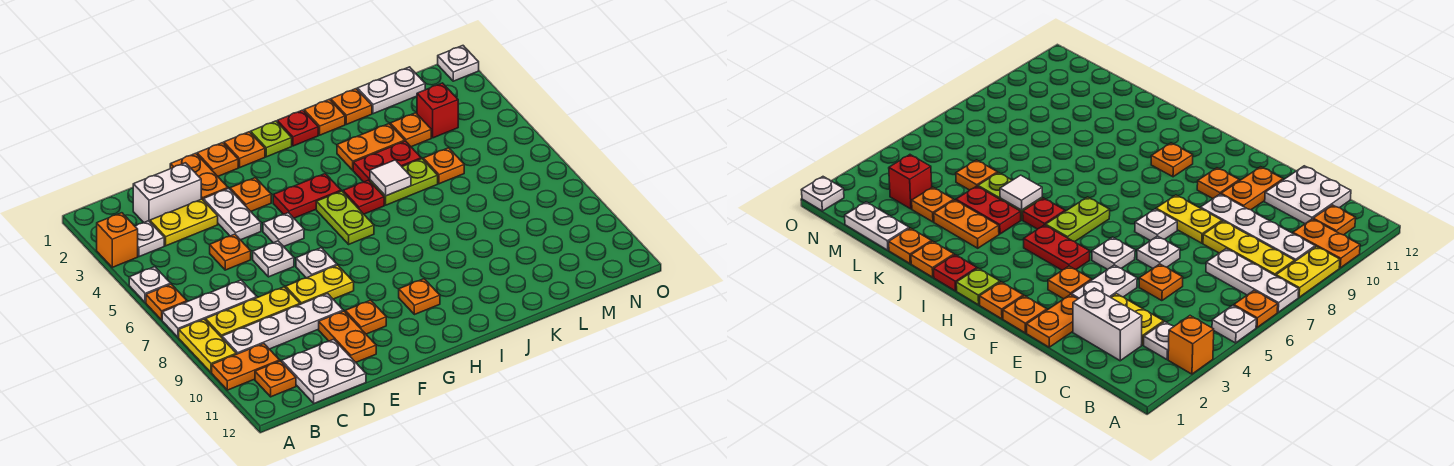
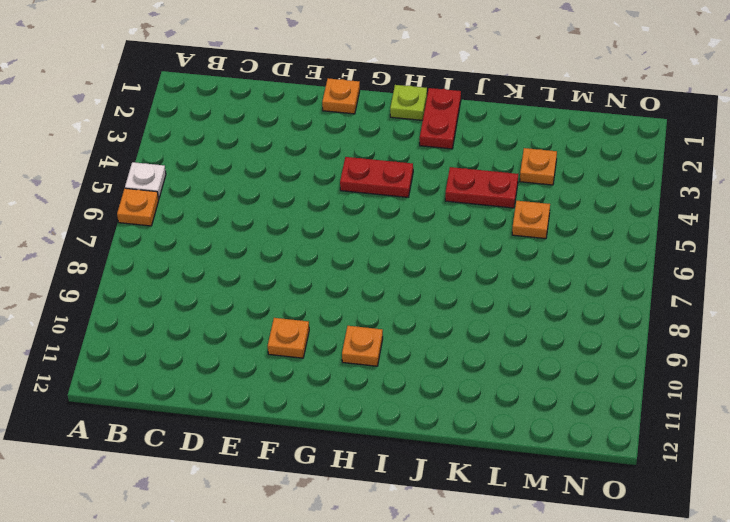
red 1x2 plate [420,88,461,149] -> red 1x1 plate [277,110,318,146]
none -> orange 1x1 brick [97,213,138,267]
none -> white 1x3 plate [162,280,257,338]
none -> yellow 1x2 plate [179,319,236,373]
none -> orange 1x2 plate [212,344,280,390]

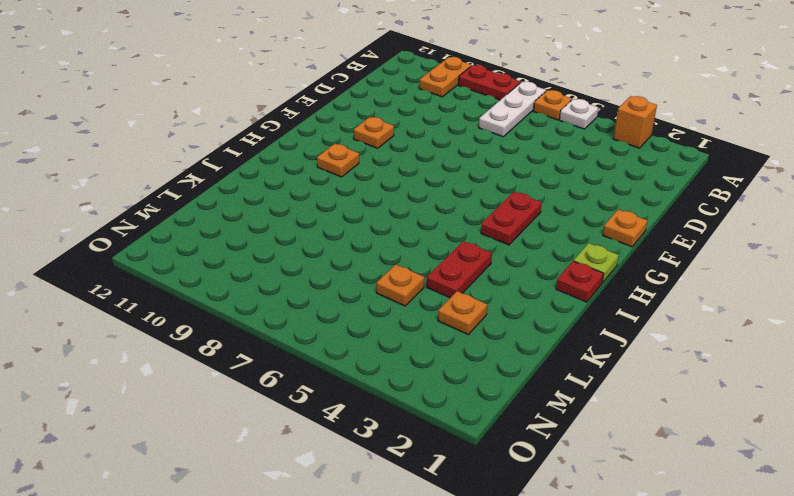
red 1x2 plate [458,65,521,100] -> yellow 1x2 plate [179,319,236,373]
none -> white 1x1 plate [135,221,164,257]
none -> yellow 1x3 plate [206,287,300,337]
none -> white 1x4 plate [222,294,343,354]
none -> orange 1x1 plate [255,361,296,397]

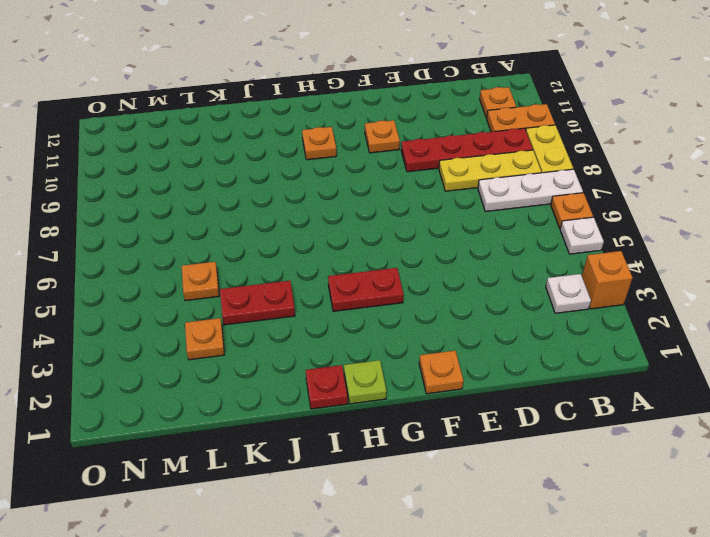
red 1x4 plate [401,128,533,172] -> white 1x4 plate [222,294,343,354]
none -> white 1x2 brick [133,163,201,223]
none -> yellow 1x2 plate [150,199,218,246]
none -> white 2x2 plate [282,339,366,403]
none -> orange 1x1 plate [210,234,251,270]

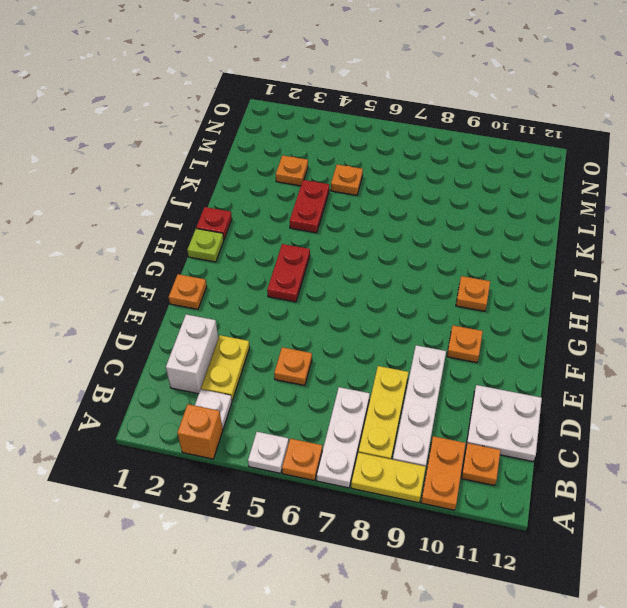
none -> orange 1x2 plate [170,153,228,200]
none -> white 1x2 plate [203,188,261,240]
none -> white 1x1 plate [253,241,294,277]
none -> yellow 1x2 plate [286,265,354,304]

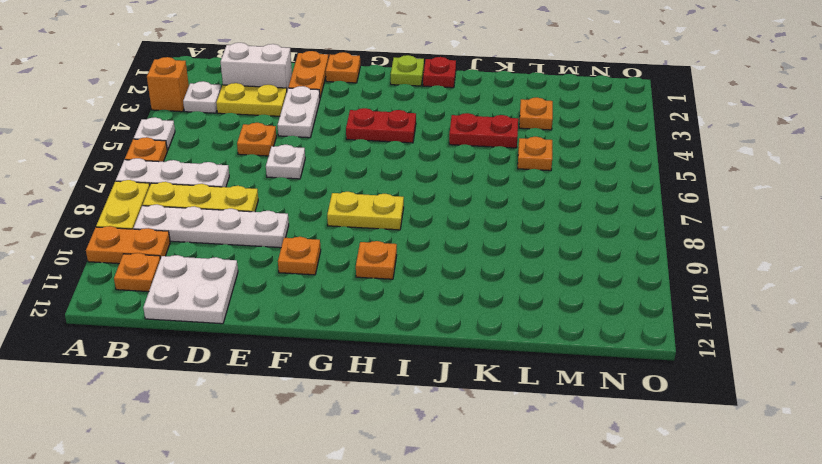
yellow 1x2 plate [327,192,404,230] -> yellow 1x2 plate moved to [286,265,354,304]
none -> orange 1x2 plate [319,311,376,362]
none -> orange 1x1 plate [230,178,271,211]
none -> white 1x1 plate [263,213,304,247]
none -> white 1x1 plate [296,248,337,278]

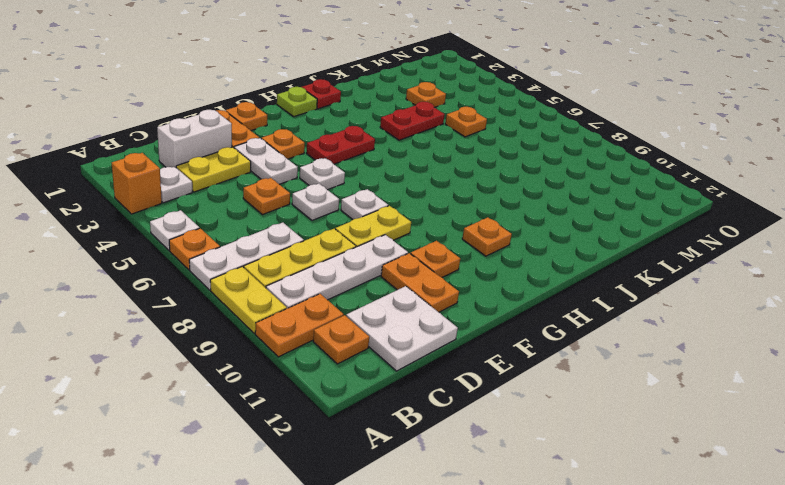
none -> orange 1x1 plate [224,132,265,167]
none -> lime 1x2 plate [316,191,374,244]
none -> red 1x1 plate [343,180,384,214]
none -> orange 1x1 plate [304,99,345,135]

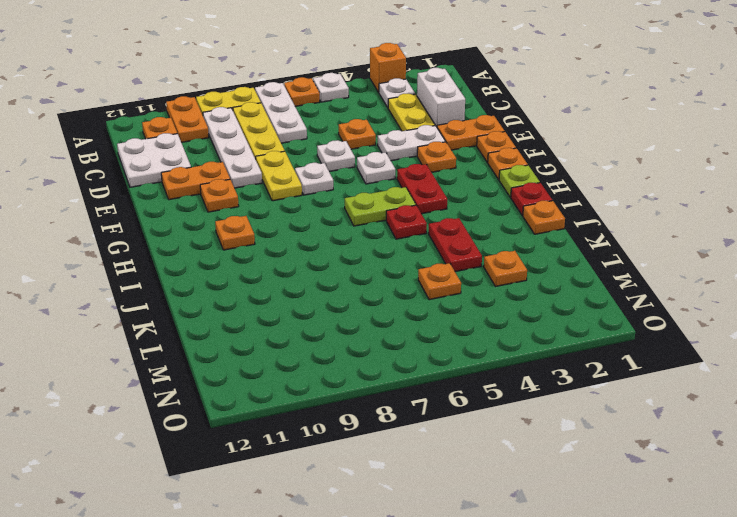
none -> orange 1x2 plate [337,124,405,170]
none -> lime 1x2 plate [370,159,438,205]
none -> orange 1x1 plate [331,89,372,124]
none -> white 1x2 plate [357,67,425,114]

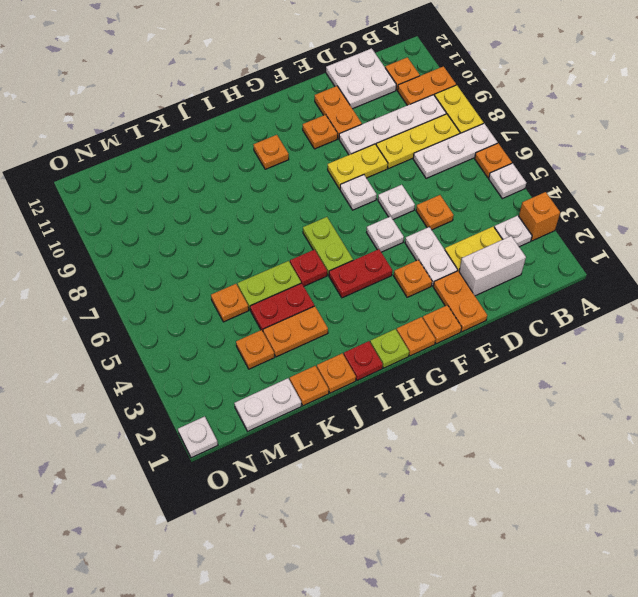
none -> red 1x1 brick [417,83,458,138]
none -> white 1x1 tile [370,160,411,196]

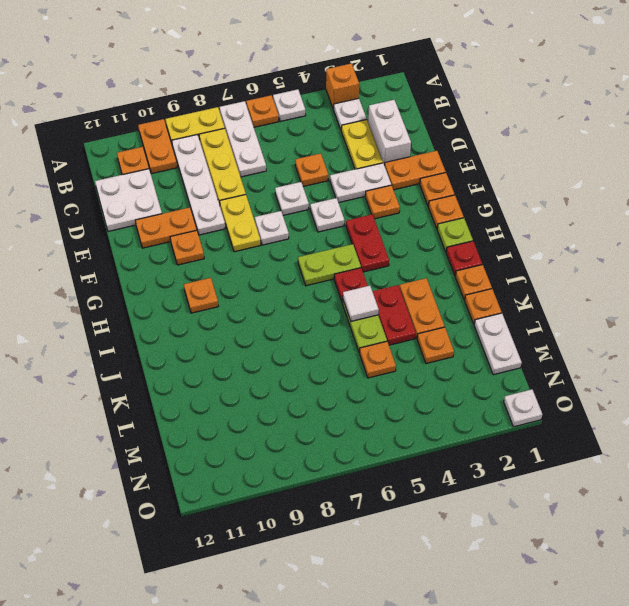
none -> red 1x1 brick [417,83,458,138]

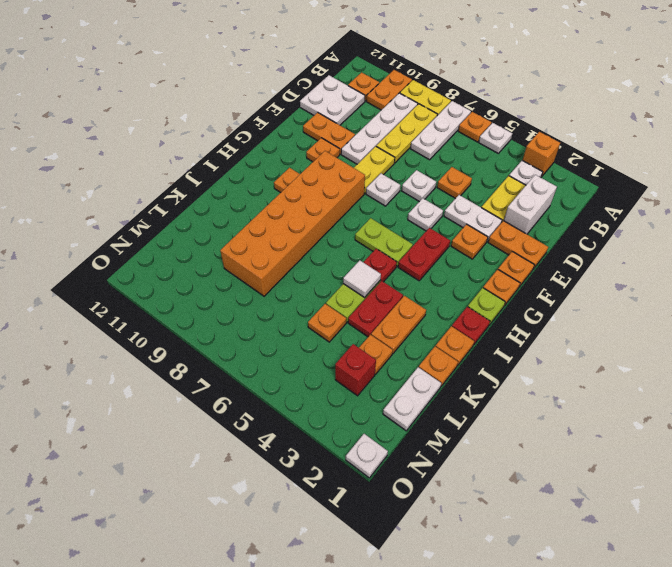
orange 2x6 brick [220,151,365,296] -> none

